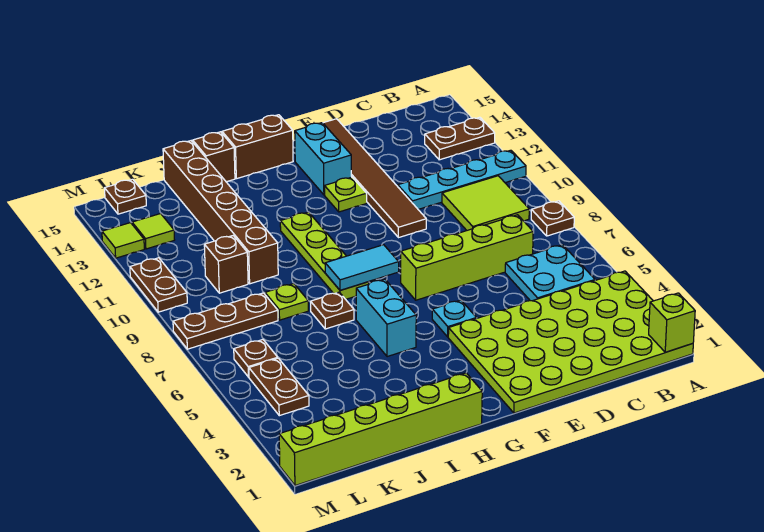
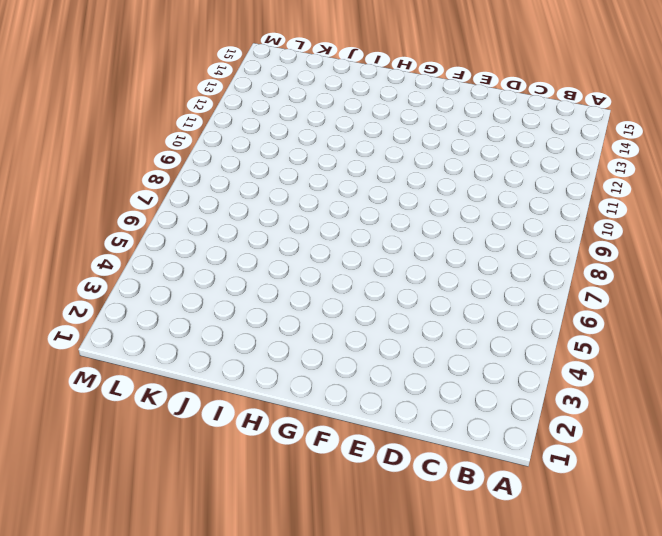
none -> lime 4x6 plate [448,271,693,413]
none -> brown 1x1 plate [531,201,574,236]
none -> cyan 1x4 plate [398,150,526,209]

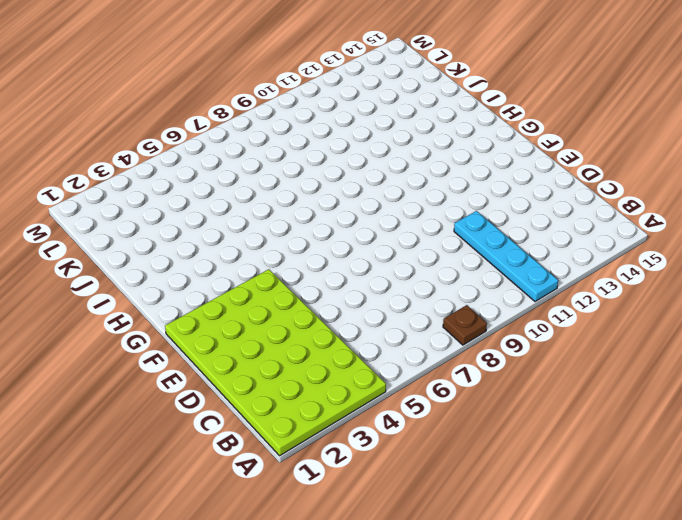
none -> brown 1x2 plate [425,117,495,160]
none -> cyan 2x2 plate [505,245,595,301]
none -> lime 2x2 tile [442,176,529,230]

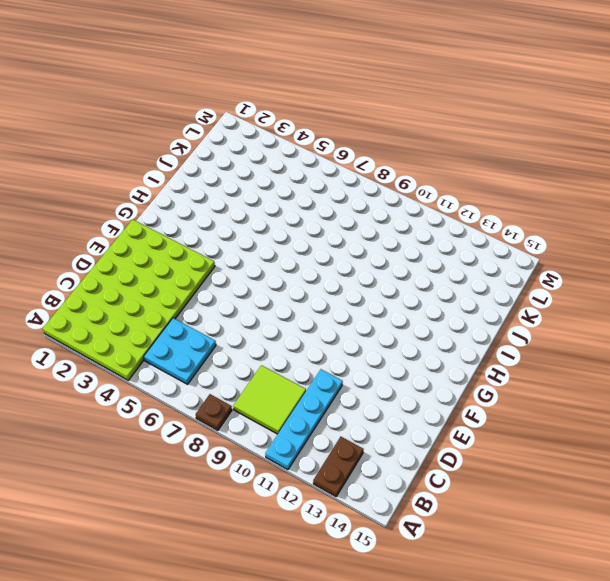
none -> lime 1x4 brick [401,215,533,300]
none -> brown 1x6 tile [323,119,426,238]
none -> cyan 1x1 plate [432,300,476,337]

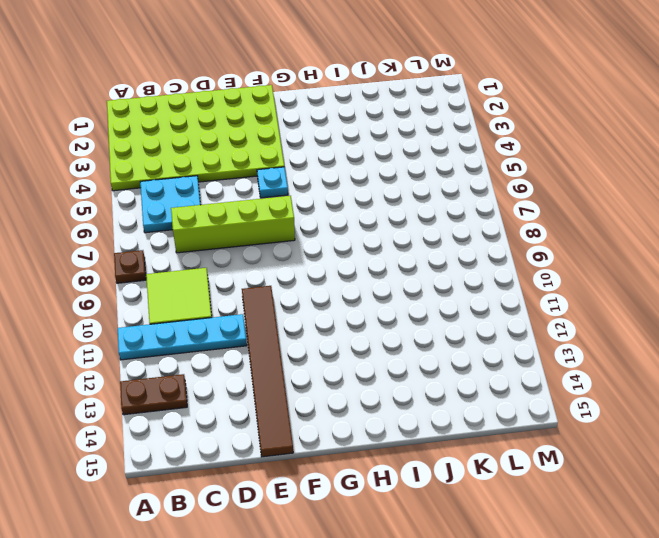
none -> lime 1x1 plate [324,177,367,212]
none -> cyan 1x2 brick [295,123,352,195]
none -> brown 1x2 brick [222,115,293,179]

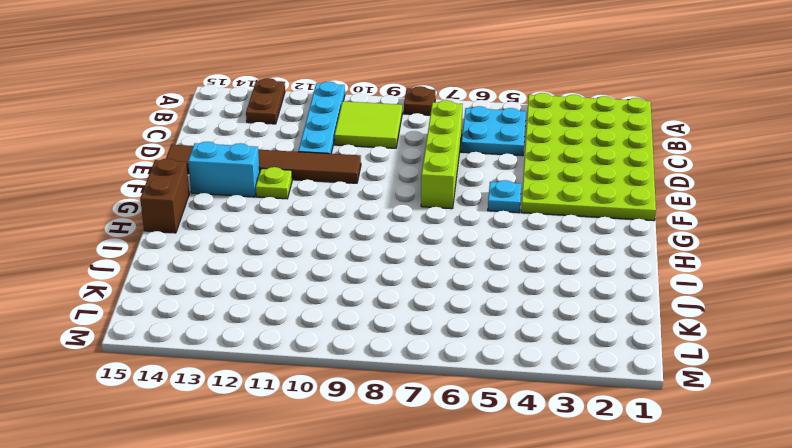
none -> lime 1x6 brick [279,373,482,486]
none -> cyan 1x2 brick [356,279,416,357]
none -> lime 1x4 plate [280,212,369,299]

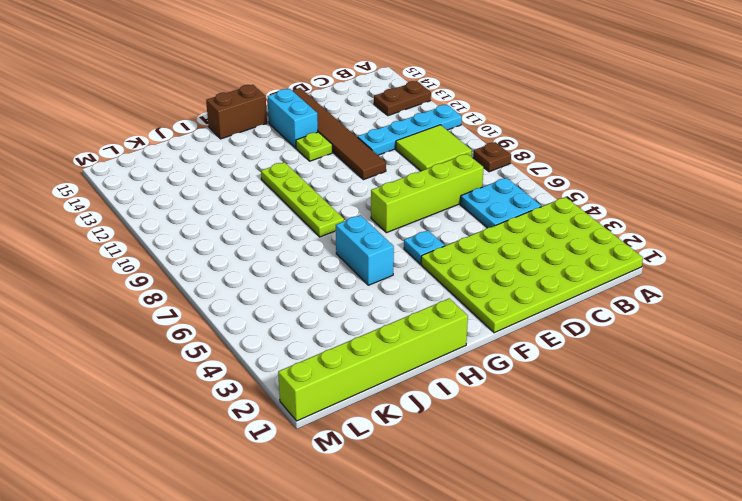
none -> brown 1x1 plate [311,292,354,329]
none -> brown 1x1 brick [193,132,235,182]
none -> lime 1x1 plate [265,284,308,320]

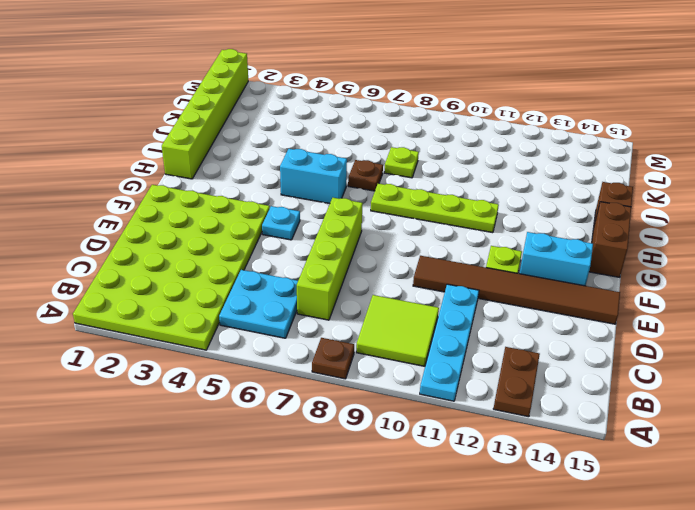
none -> brown 1x6 brick [163,141,278,284]
none -> brown 1x3 plate [173,293,278,349]
none -> brown 1x1 brick [204,236,248,293]

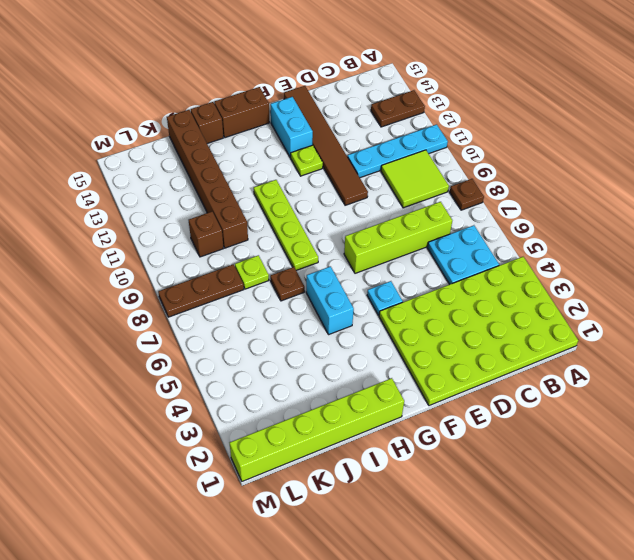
none -> brown 1x2 plate [249,358,309,416]
none -> brown 1x1 plate [234,340,278,377]
none -> lime 1x1 tile [132,214,174,249]

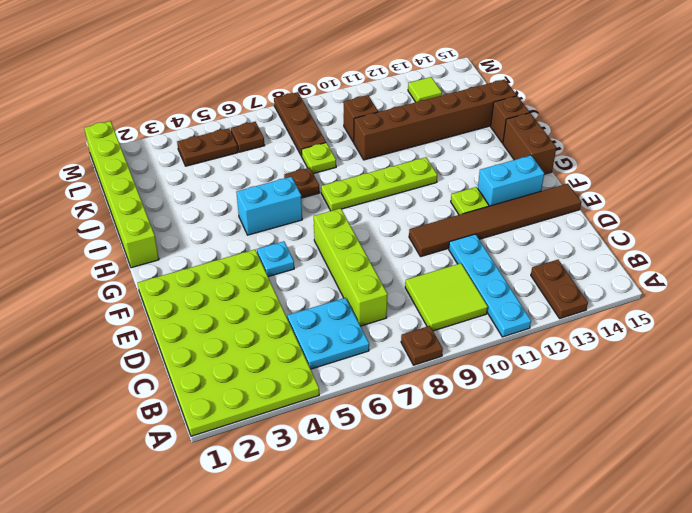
none -> brown 1x1 plate [105,179,146,214]
none -> brown 1x2 plate [130,258,187,312]
none -> lime 1x1 tile [102,223,144,258]

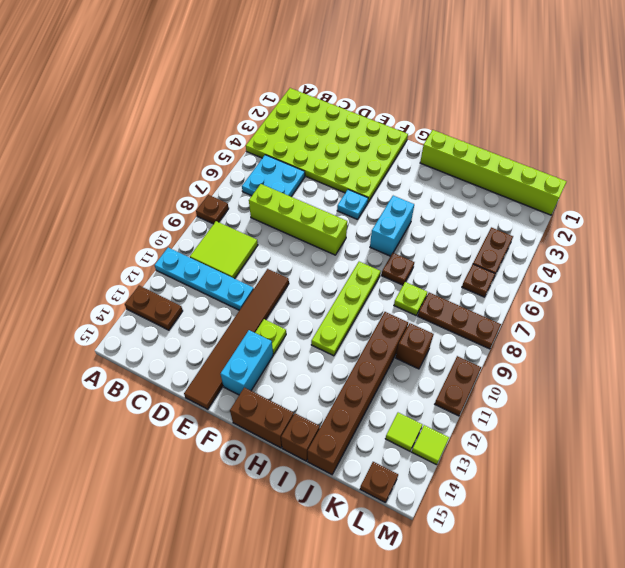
none -> lime 1x1 brick [649,293,695,352]
none -> cyan 1x2 tile [325,245,399,290]

